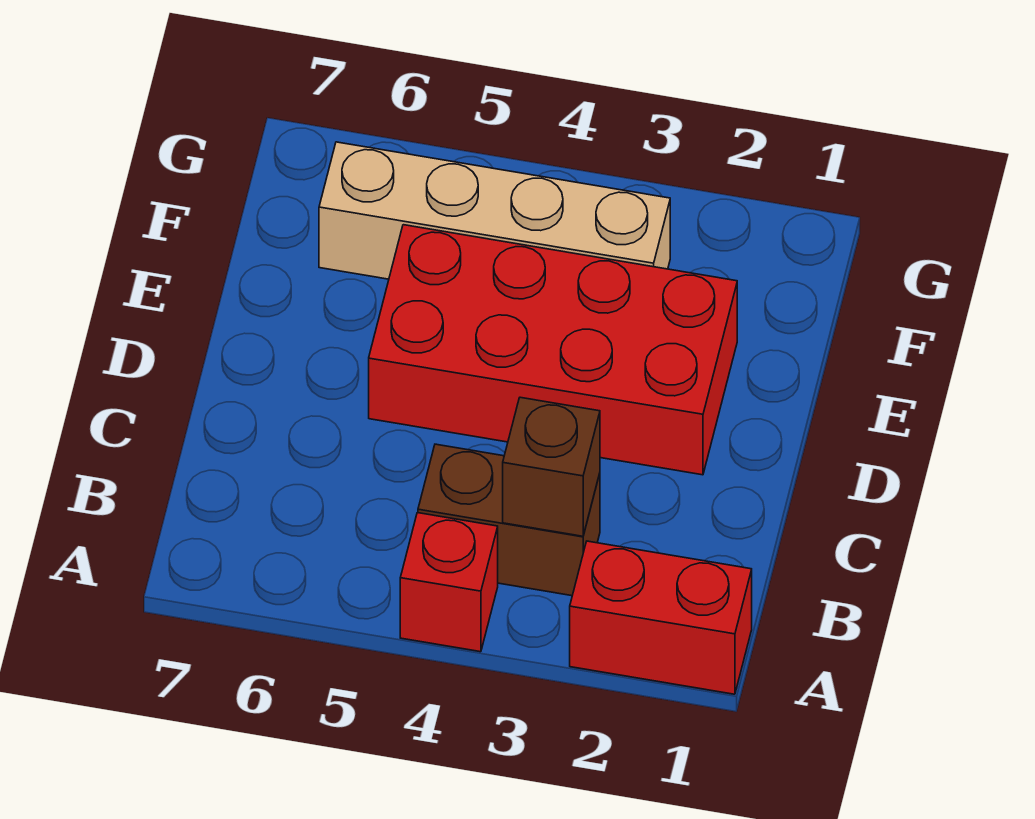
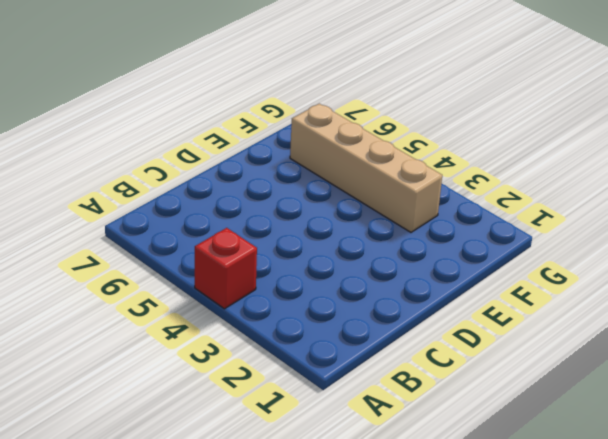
none -> red 1x2 brick [570,541,752,694]
none -> brown 1x2 brick [418,444,600,596]

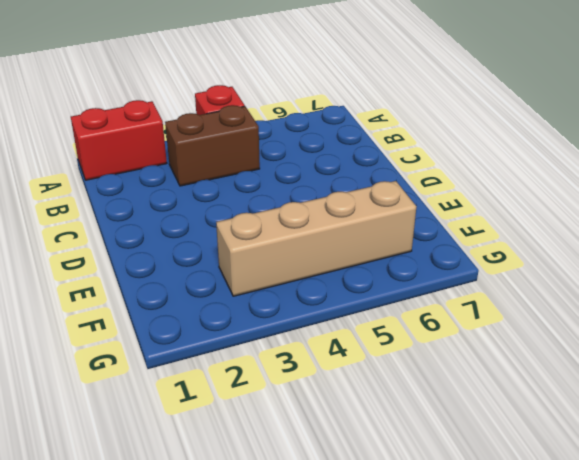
none -> red 2x4 brick [369,225,737,475]
none -> brown 1x1 brick [503,397,600,536]

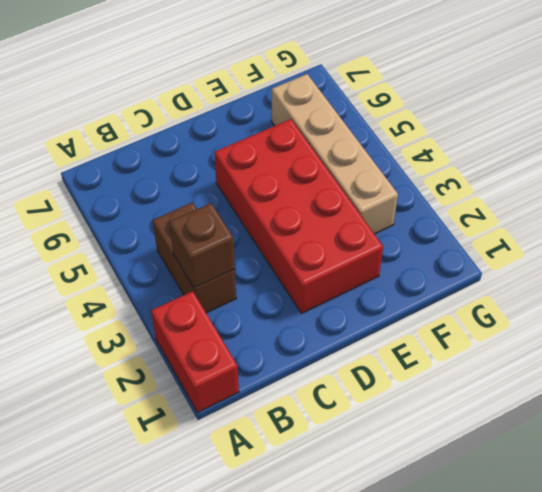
none -> red 1x1 brick [400,513,498,652]

